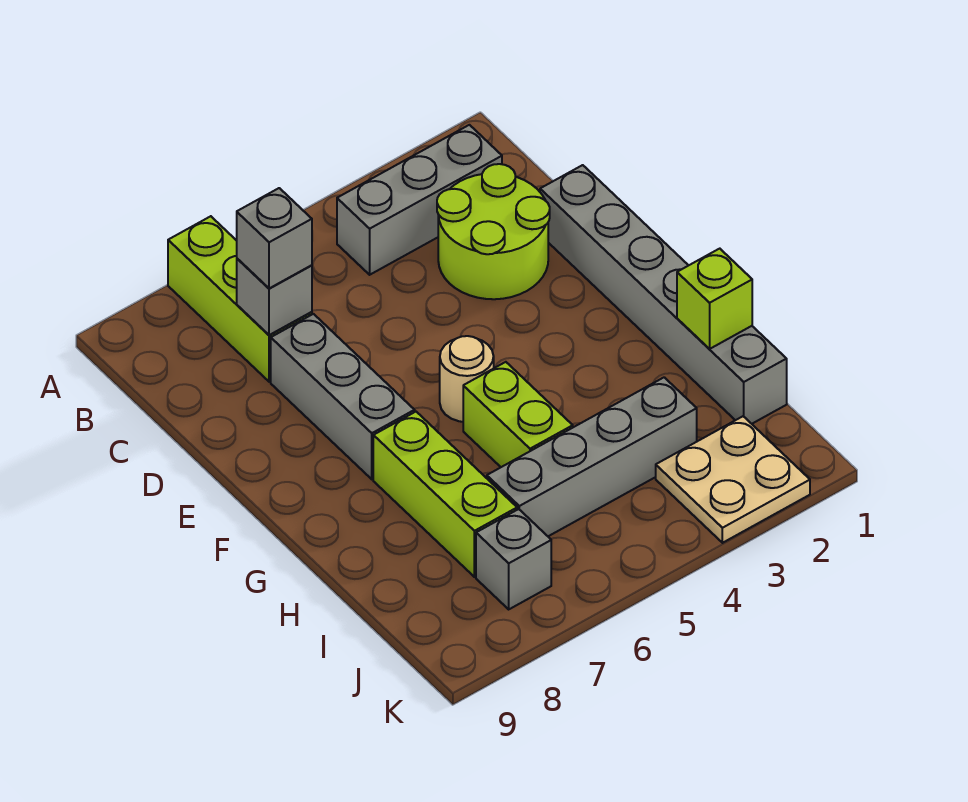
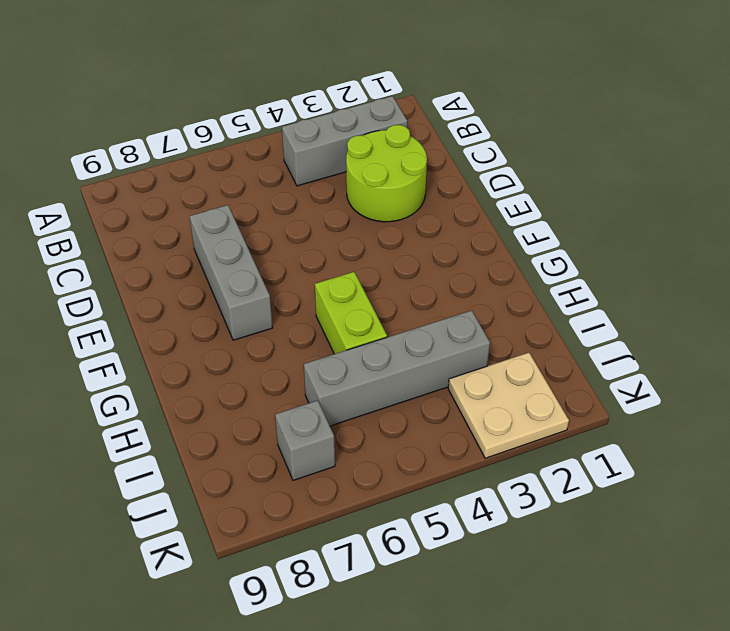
none -> lime 1x3 brick [168,216,312,382]
none -> grey 1x6 brick [540,165,787,424]
none -> tan 1x1 round brick [440,336,494,422]

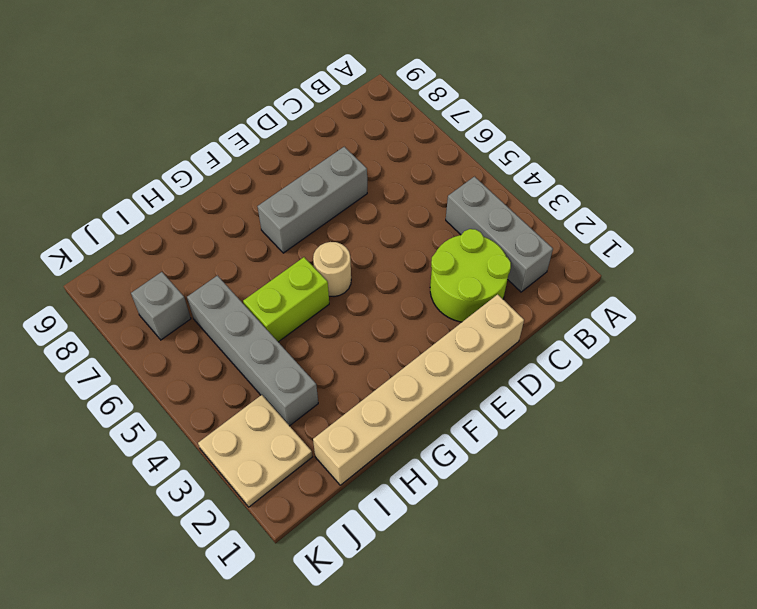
tan 1x6 brick [313,294,524,485] -> grey 1x6 brick [540,165,787,424]
none -> lime 1x3 brick [168,216,312,382]
none -> lime 1x3 brick [373,412,517,577]
none -> grey 1x1 brick [237,259,312,335]

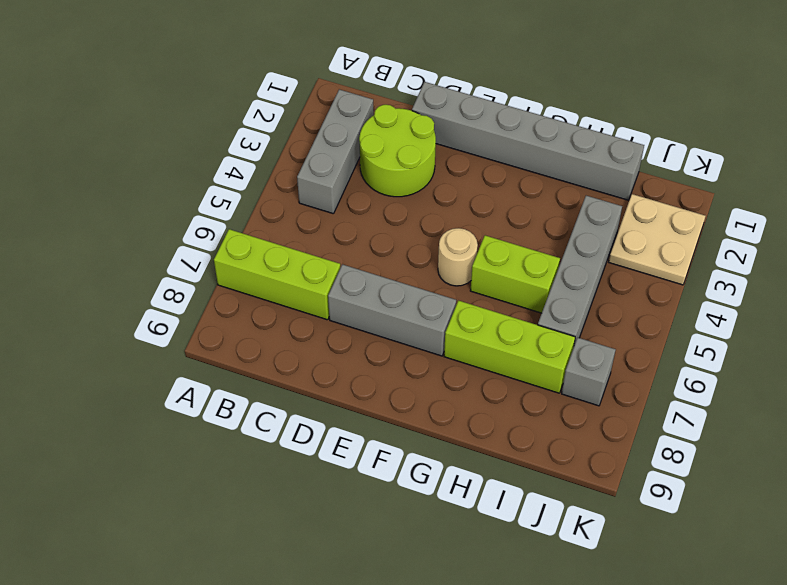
none -> grey 1x1 brick [237,259,312,335]
none -> lime 1x1 brick [677,249,752,349]
none -> grey 1x1 brick [237,188,312,288]

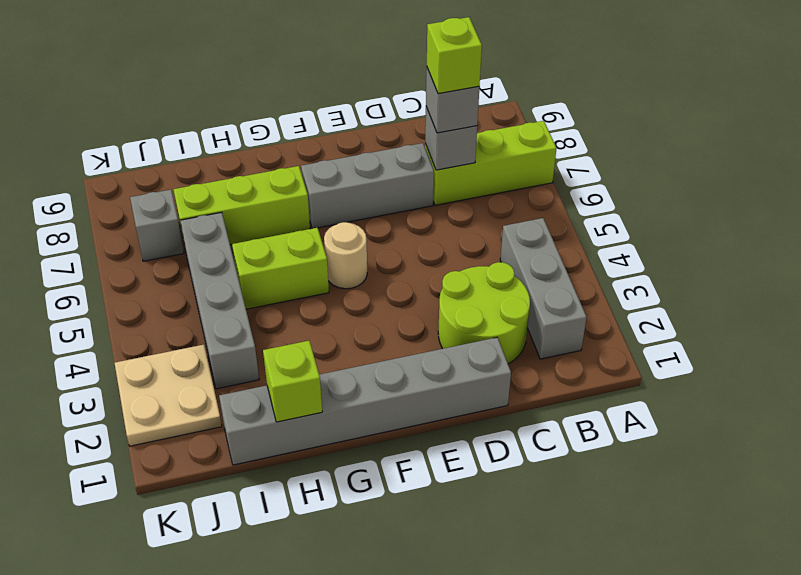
lime 1x1 brick [427,17,482,94] -> none

